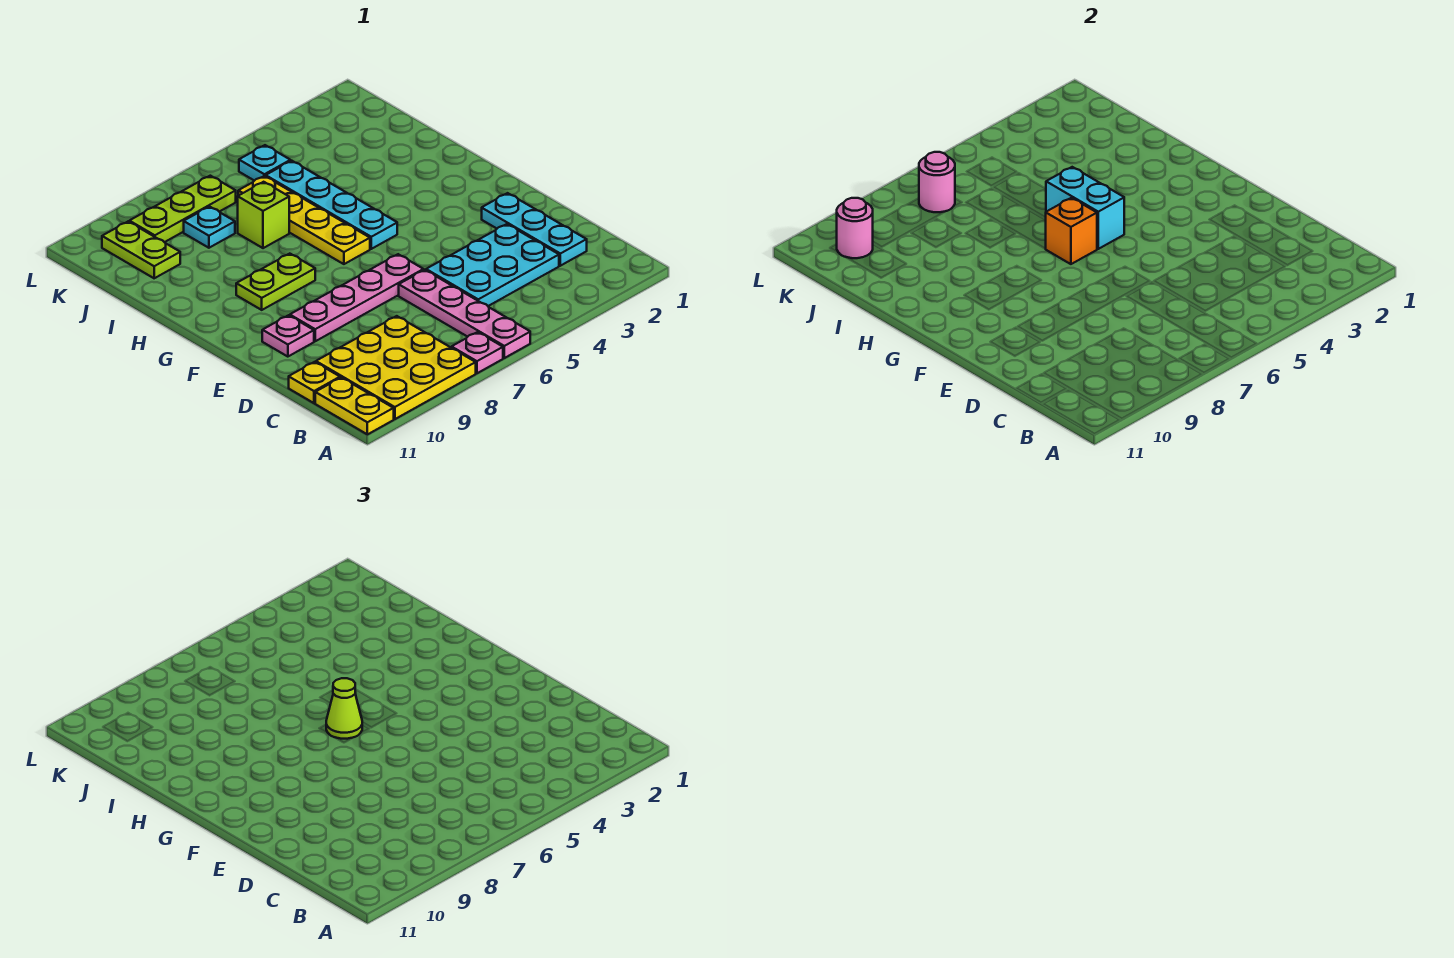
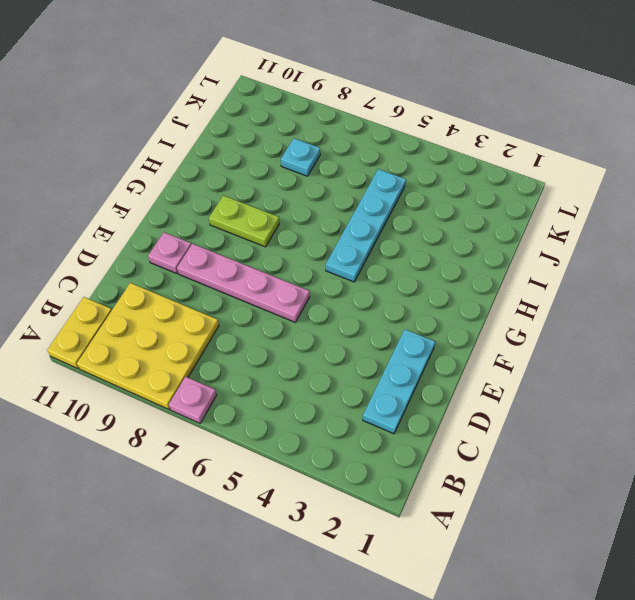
none -> pink 1x4 plate [399,270,530,358]
none -> cyan 2x3 plate [426,224,559,306]
none -> yellow 1x1 plate [289,362,340,403]

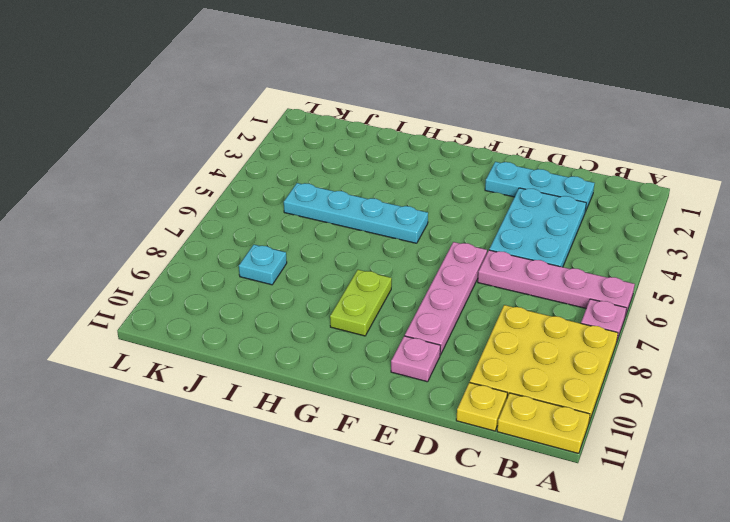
none -> yellow 1x4 plate [238,176,370,264]
none -> lime 1x1 brick [238,182,289,248]
none -> lime 1x2 plate [102,222,180,278]

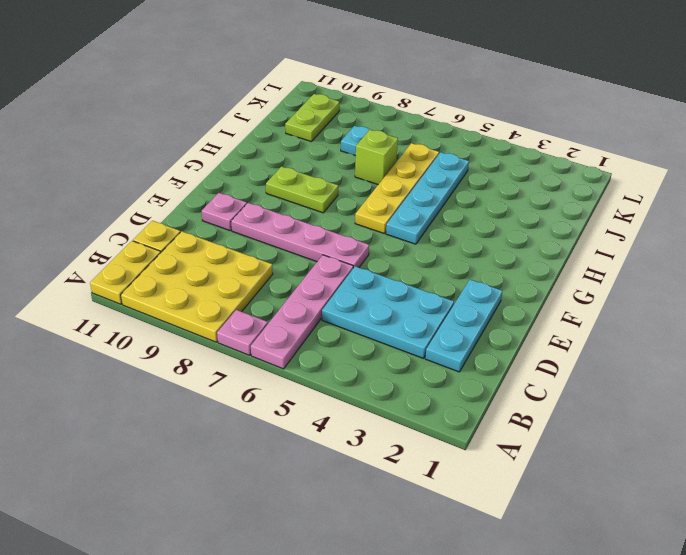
none -> cyan 1x1 plate [239,145,290,181]
none -> lime 1x3 plate [129,176,236,242]
none -> cyan 1x2 brick [1046,167,1124,249]

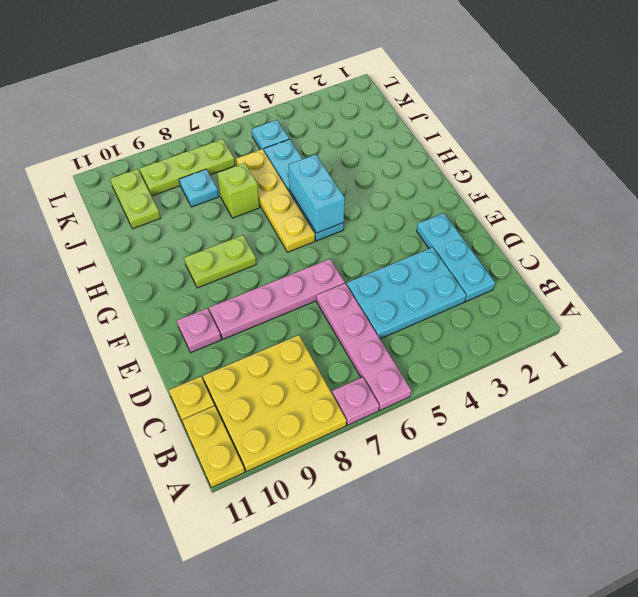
none -> orange 1x1 brick [1045,198,1097,264]
none -> pink 1x1 round brick [919,152,955,212]
none -> pink 1x1 round brick [837,198,873,258]

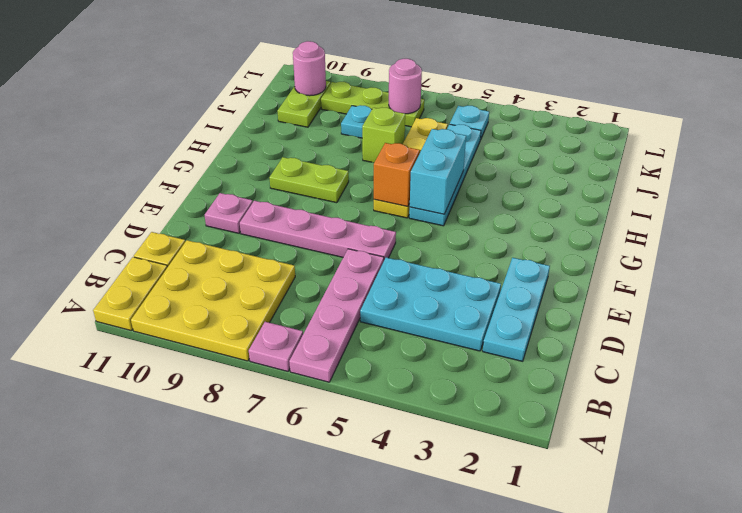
none -> lime 1x1 cone [326,678,362,739]

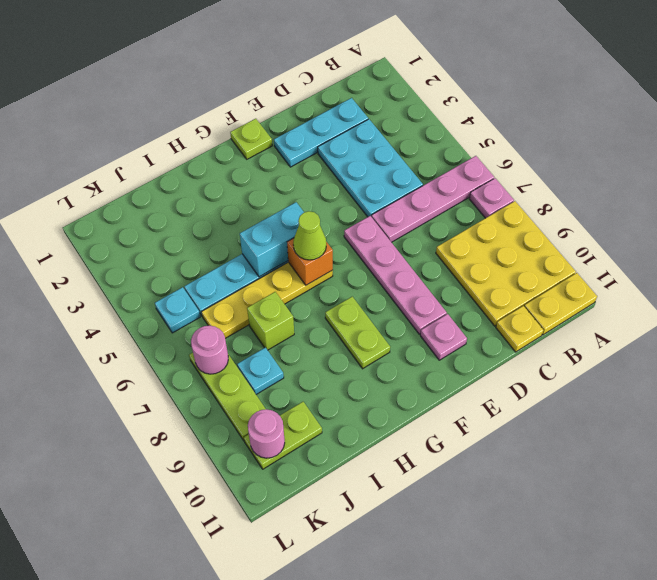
lime 1x1 plate [230,119,272,159] -> none

